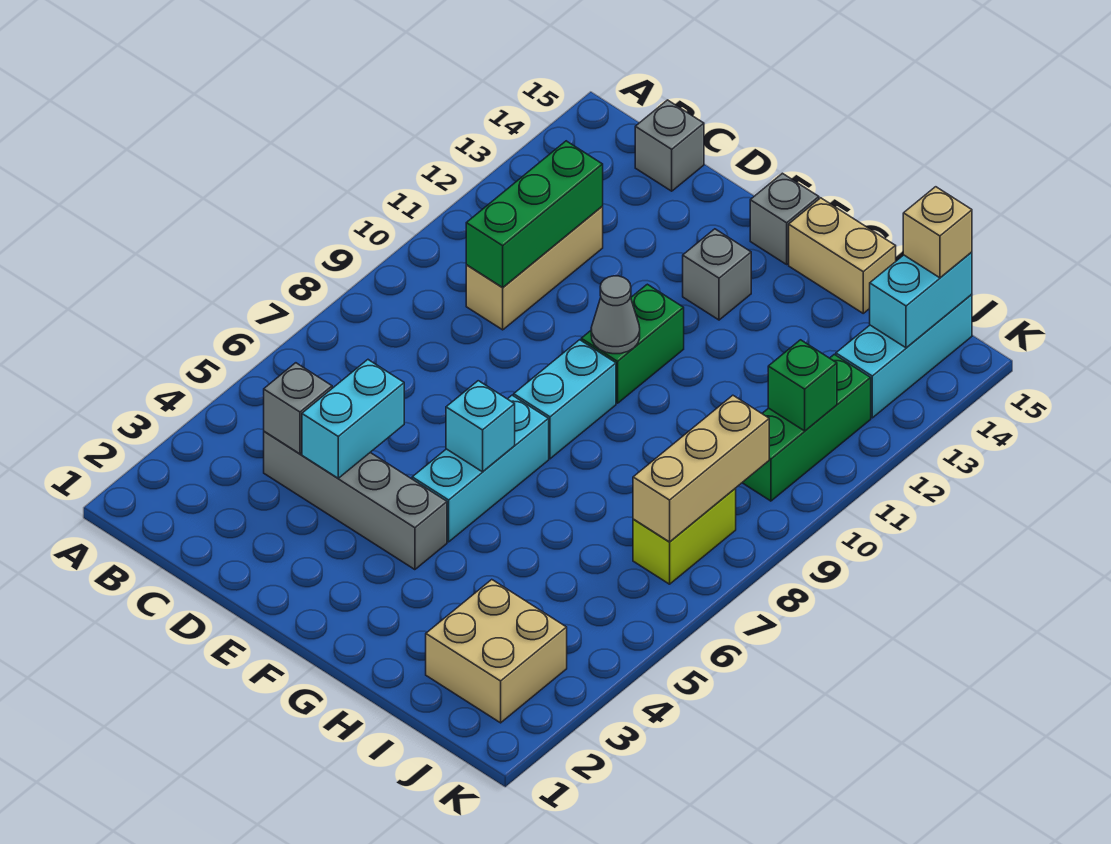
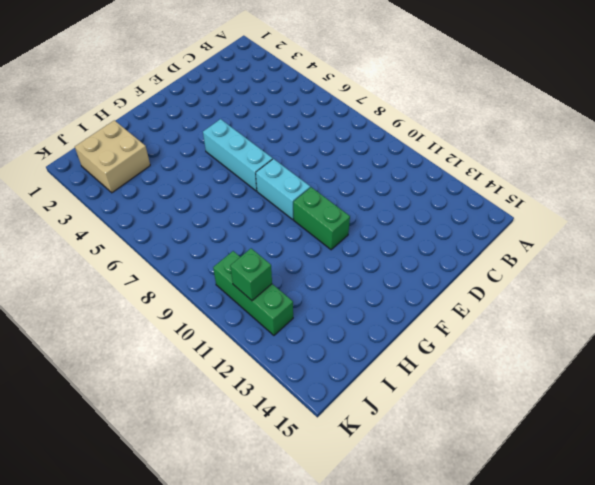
none -> grey 1x4 brick [264,431,447,570]
none -> tan 1x3 brick [466,207,603,330]
none -> grey 1x1 brick [635,100,704,191]

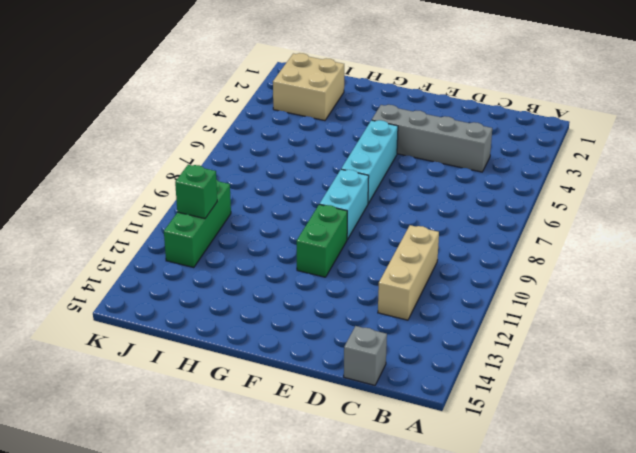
none -> grey 1x1 brick [683,229,751,320]
none -> grey 1x1 brick [750,173,819,264]
none -> tan 1x2 brick [789,198,896,313]

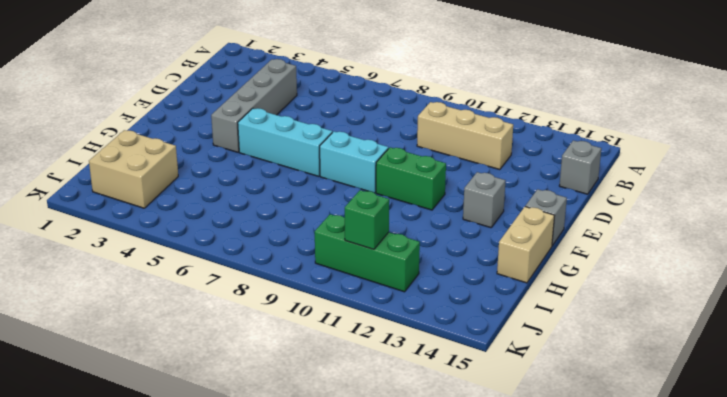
none -> lime 1x2 brick [633,489,736,584]
none -> cyan 1x3 brick [836,294,972,418]
none -> grey 1x1 brick [264,363,332,454]

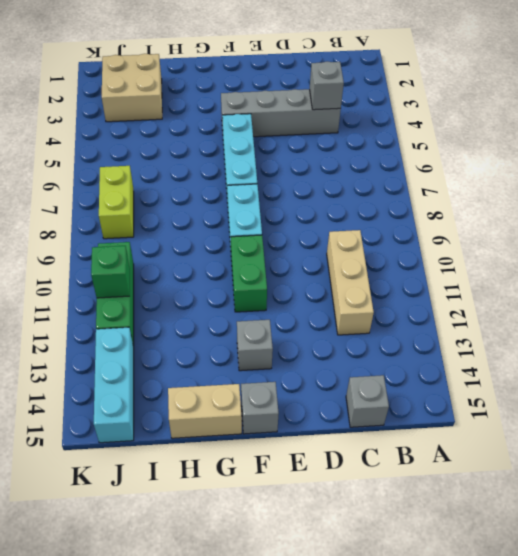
none -> green 1x3 brick [466,141,603,288]
none -> cyan 1x2 brick [302,360,404,478]
none -> cyan 1x1 brick [446,381,515,472]

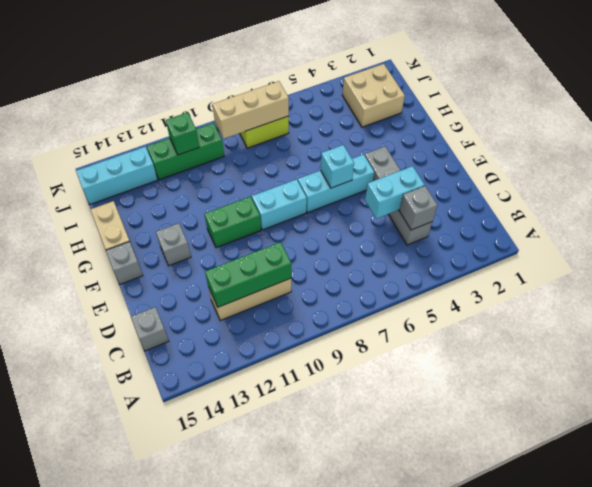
none -> grey 1x1 cone [591,276,640,354]
none -> cyan 1x2 brick [870,252,972,348]
none -> tan 1x1 brick [903,187,972,278]

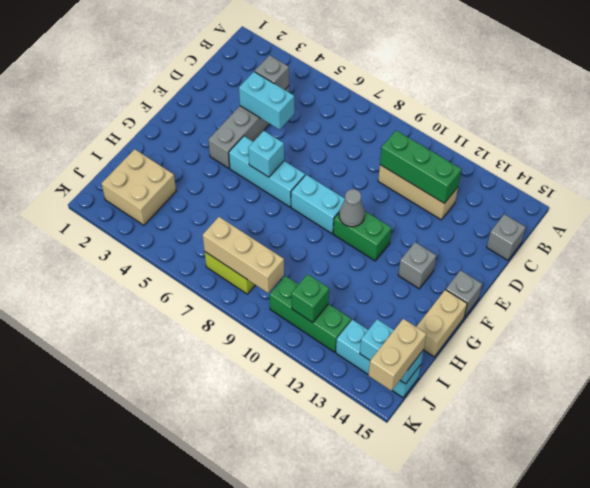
tan 1x2 brick [368,319,427,391] -> tan 1x1 brick [903,187,972,278]

